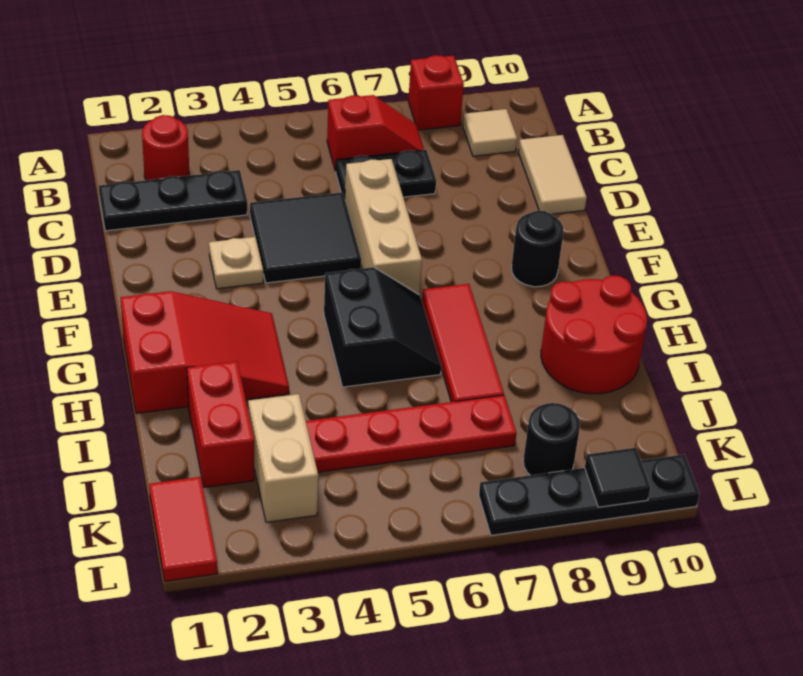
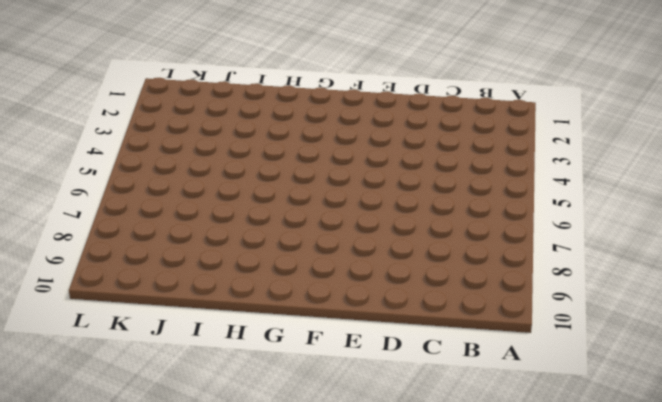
none -> red 1x1 brick [408,55,464,130]
none -> red 1x1 round brick [142,115,189,180]
none -> red 1x2 slope [327,95,424,171]

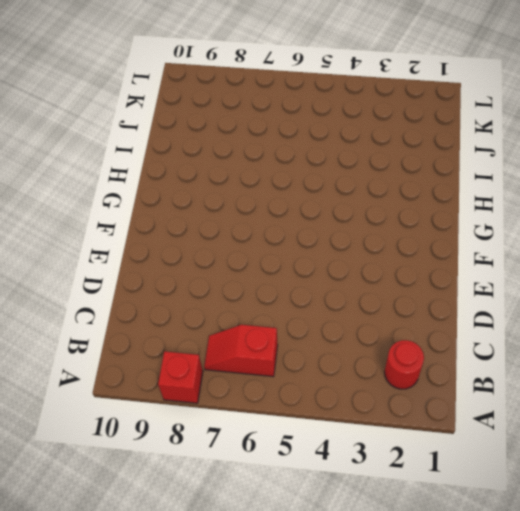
none -> tan 1x1 tile [463,109,517,156]
none -> black 1x3 plate [99,170,247,231]
none -> black 1x2 plate [336,150,436,198]

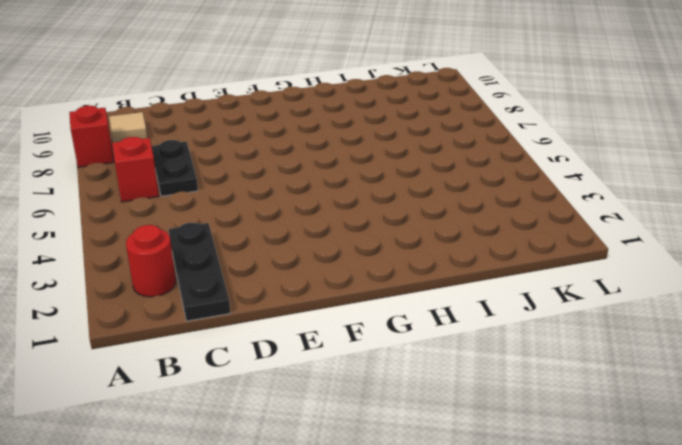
none -> tan 1x2 tile [519,135,587,214]
none -> black 2x2 tile [250,192,361,283]
none -> tan 1x3 brick [345,159,422,294]

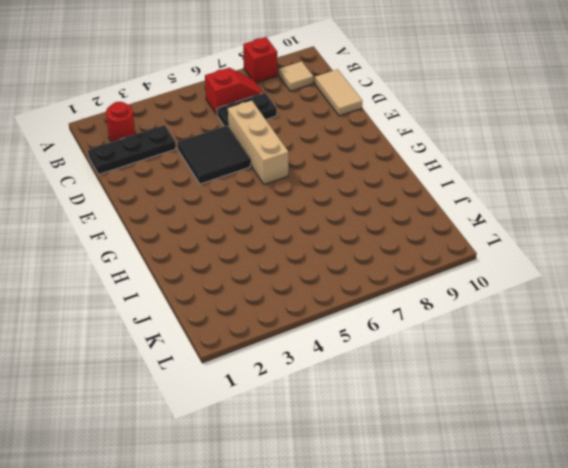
none -> tan 1x1 plate [209,237,263,289]
none -> black 1x1 round brick [511,211,564,287]
none -> red 2x3 slope [121,291,289,413]

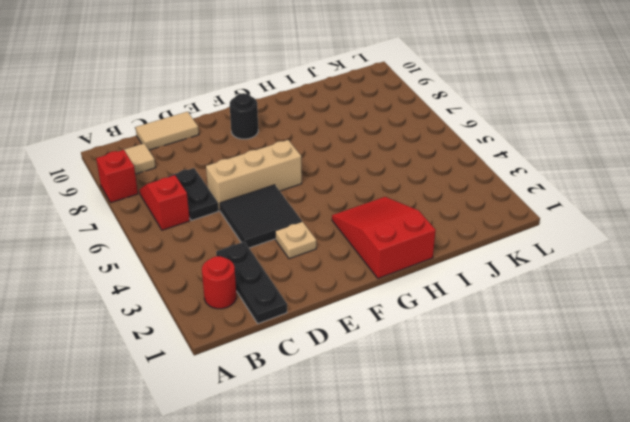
none -> black 2x2 slope [324,267,441,387]
none -> red 1x3 tile [422,284,504,402]
none -> red 2x2 round brick [541,275,647,394]

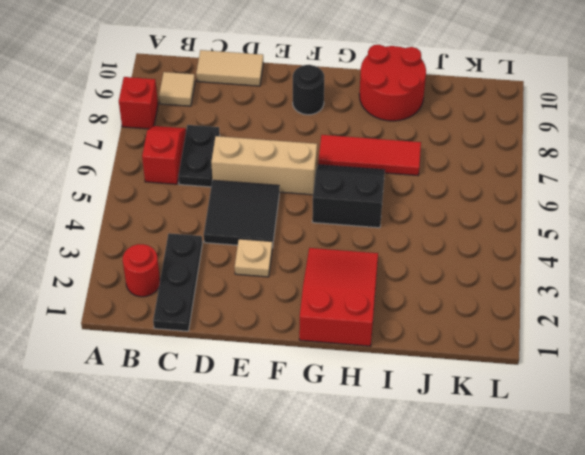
none -> red 1x2 brick [187,361,254,487]
none -> tan 1x2 brick [248,394,318,522]
none -> red 1x4 plate [306,395,516,472]

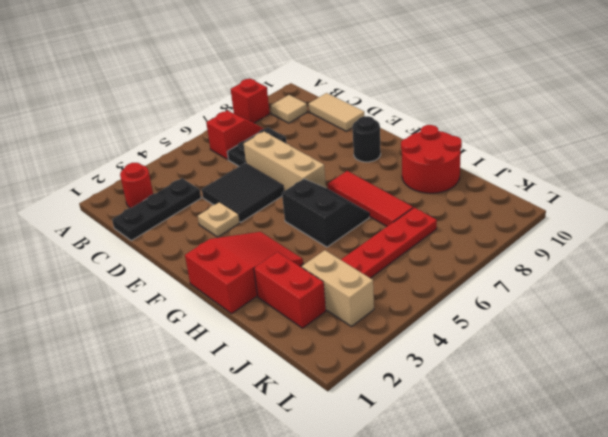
none -> red 1x2 tile [149,477,217,581]
none -> black 1x1 round brick [523,403,580,475]
none -> black 1x4 plate [479,454,699,535]

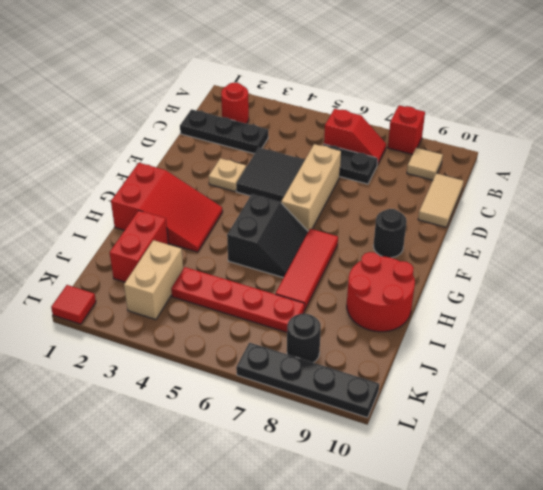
red 1x1 tile [51,285,96,324] -> red 1x2 tile [149,477,217,581]
none -> black 1x1 tile [585,448,650,507]

